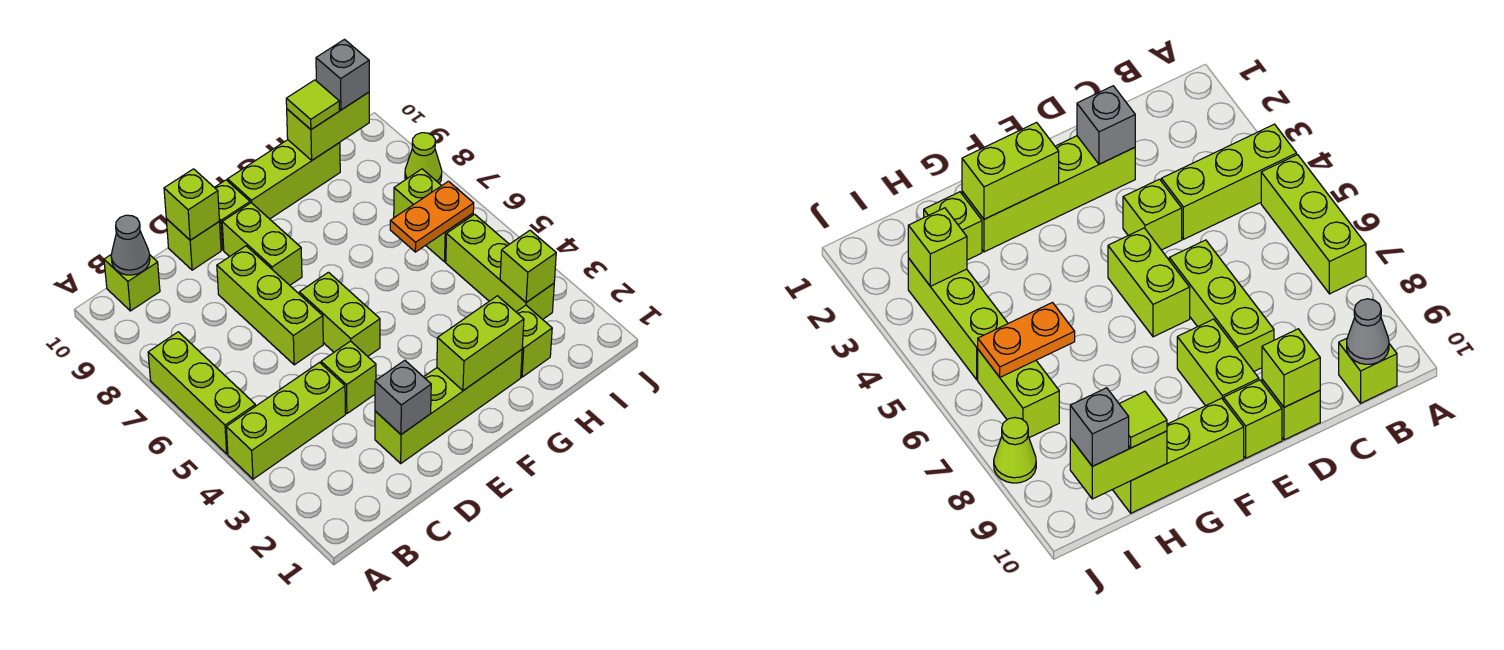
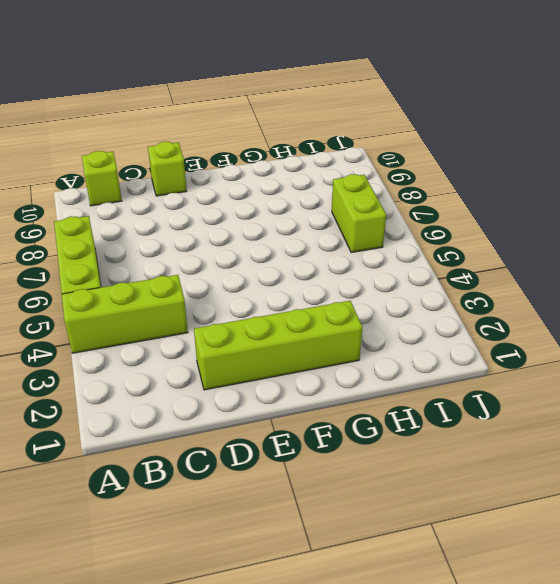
none -> lime 1x1 brick [321,341,376,414]
none -> lime 1x3 brick [217,246,323,365]
none -> lime 1x2 brick [299,272,380,356]

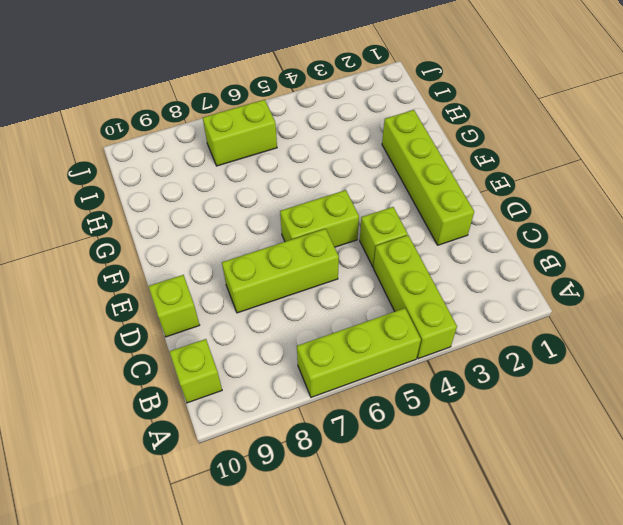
none -> lime 1x2 brick [222,203,302,285]
none -> lime 1x1 brick [214,180,250,250]
none -> lime 1x3 brick [228,140,340,219]

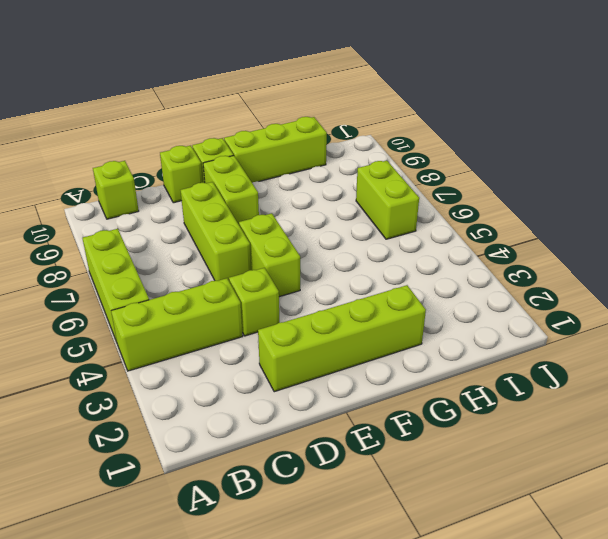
none -> lime 1x1 brick [517,305,552,377]
none -> lime 1x3 brick [446,214,554,319]
none -> lime 1x1 cone [405,133,442,183]

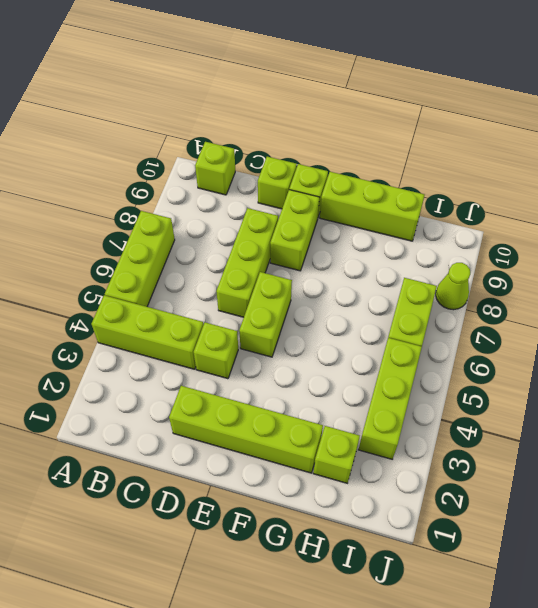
none -> grey 1x1 cone [111,215,150,275]
none -> grey 1x1 brick [375,360,431,434]
none -> lime 1x1 brick [164,169,219,240]

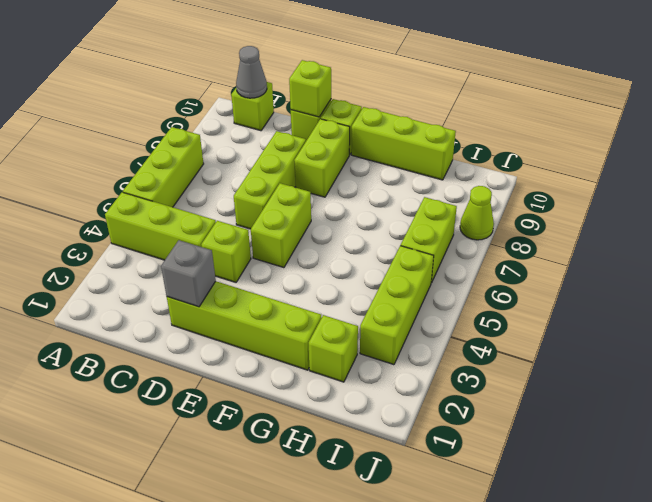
none -> lime 1x2 brick [437,296,524,391]
none -> orange 1x2 plate [390,181,474,252]
none -> lime 1x2 brick [287,92,369,160]

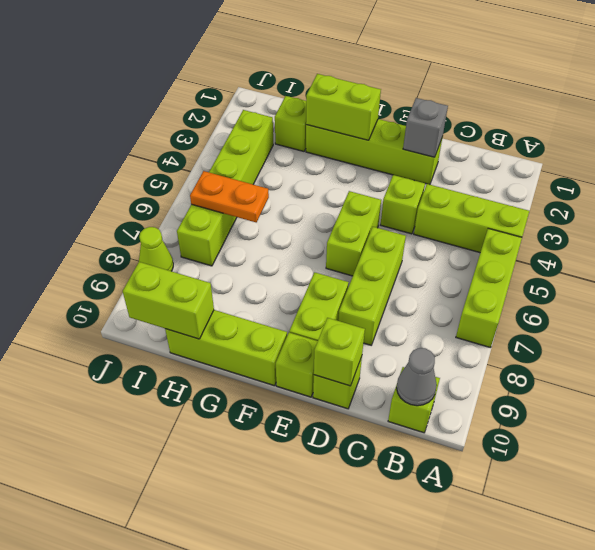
none -> lime 1x1 brick [500,230,556,302]
none -> lime 1x1 tile [286,80,340,129]
none -> grey 1x1 brick [316,40,369,110]

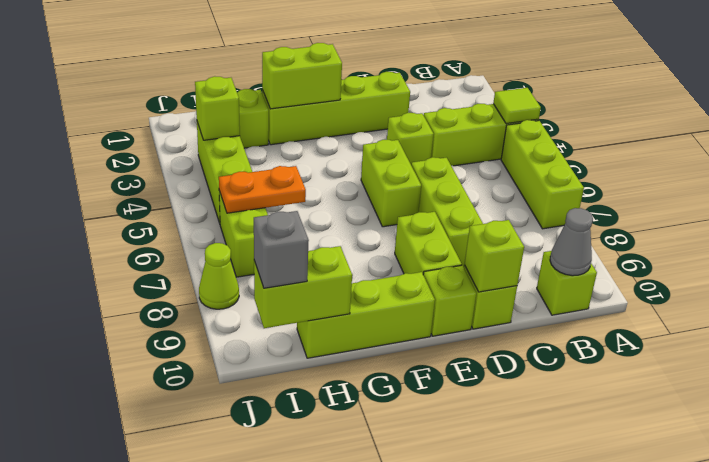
lime 1x1 tile [493,88,541,124] -> lime 1x1 tile moved to [286,80,340,129]
none -> grey 1x1 brick [375,360,431,434]

